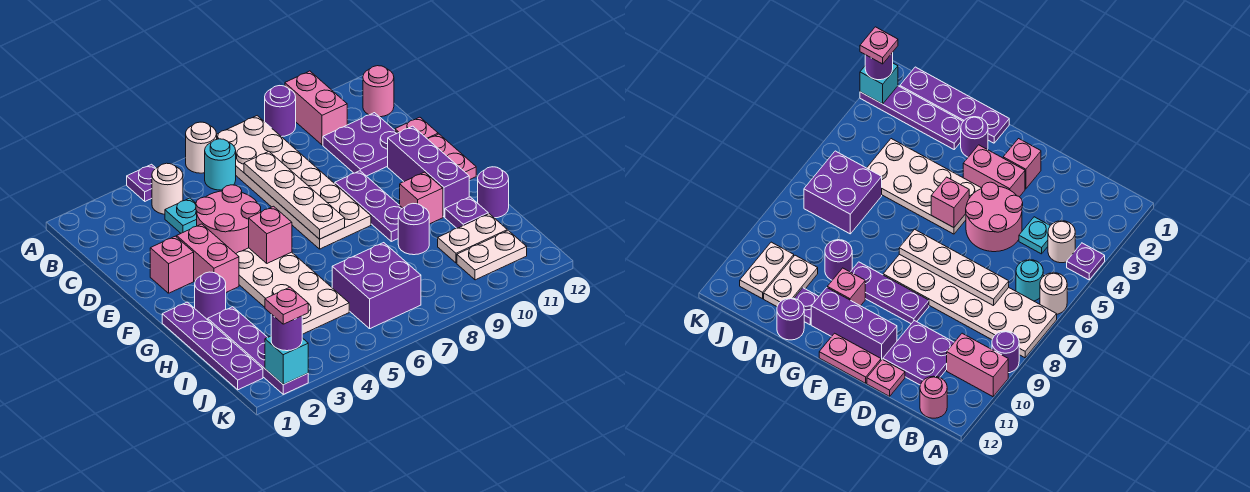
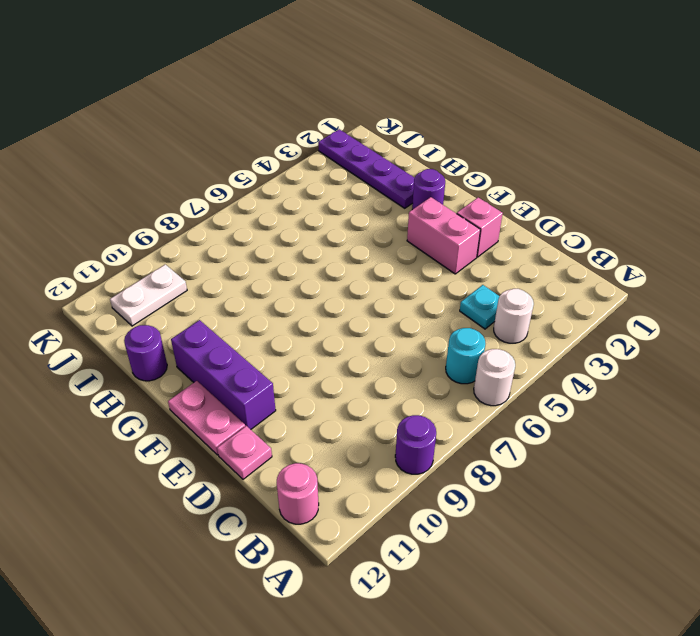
none -> purple 1x1 plate [127,164,156,201]
none -> white 2x6 plate [217,116,371,249]
none -> pink 1x2 brick [285,71,347,145]
none -> purple 2x2 plate [323,113,397,176]

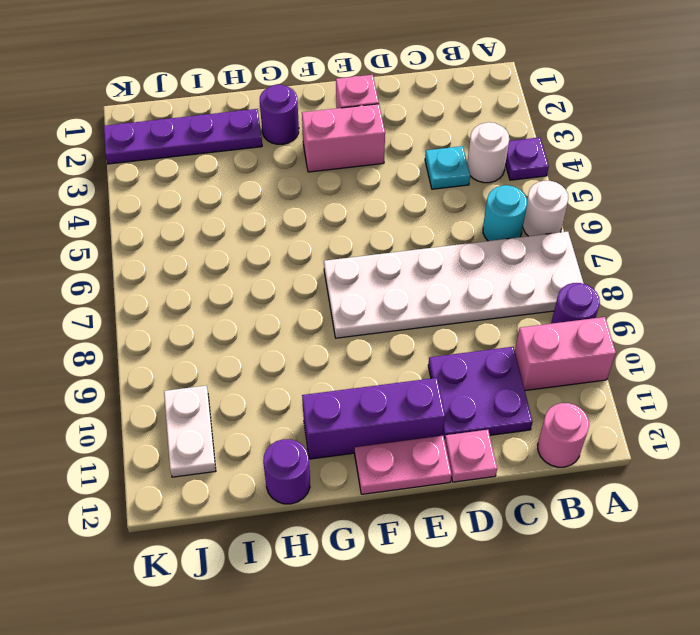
none -> pink 2x2 round brick [196,185,261,254]
none -> purple 1x3 plate [335,171,402,241]
none -> white 2x4 plate [236,248,349,334]
none -> purple 1x4 plate [162,302,263,390]

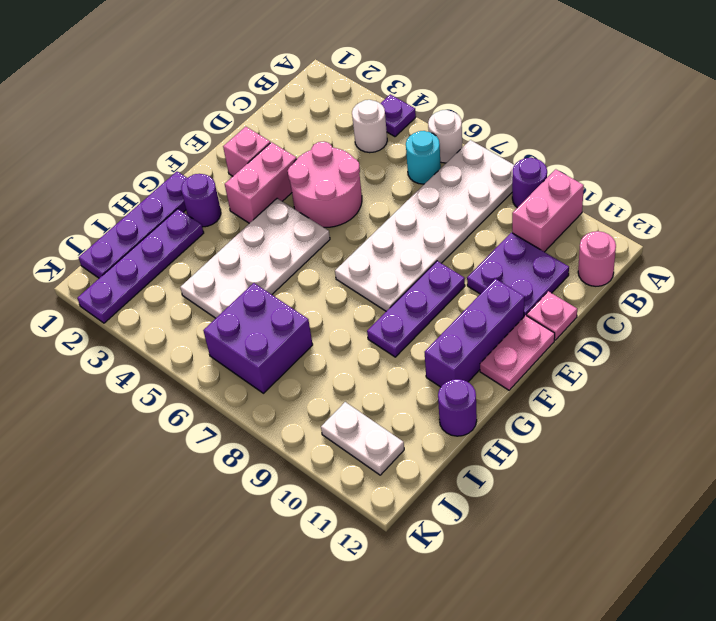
none -> cyan 1x1 plate [165,198,197,233]
none -> pink 1x1 brick [400,172,443,224]
none -> purple 1x1 round brick [398,204,429,255]
none -> purple 1x1 plate [445,197,488,228]

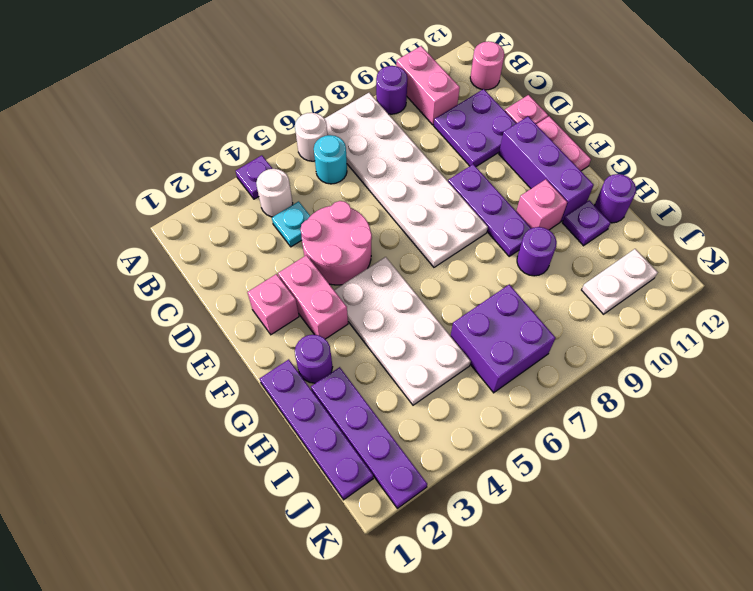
none -> white 1x2 plate [438,214,507,263]
none -> white 1x4 plate [244,152,345,239]
none -> pink 1x1 brick [249,206,292,263]
none -> cyan 1x1 brick [265,336,308,384]

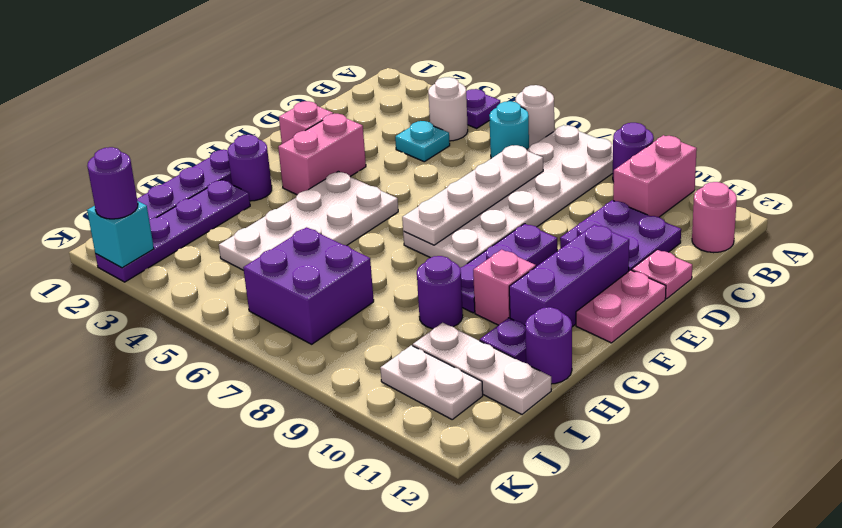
white 1x3 plate [413,323,551,414] -> white 1x2 plate [438,214,507,263]
none -> pink 2x2 round brick [196,185,261,254]
none -> pink 1x1 brick [249,206,292,263]
none -> pink 1x1 plate [265,287,308,324]

